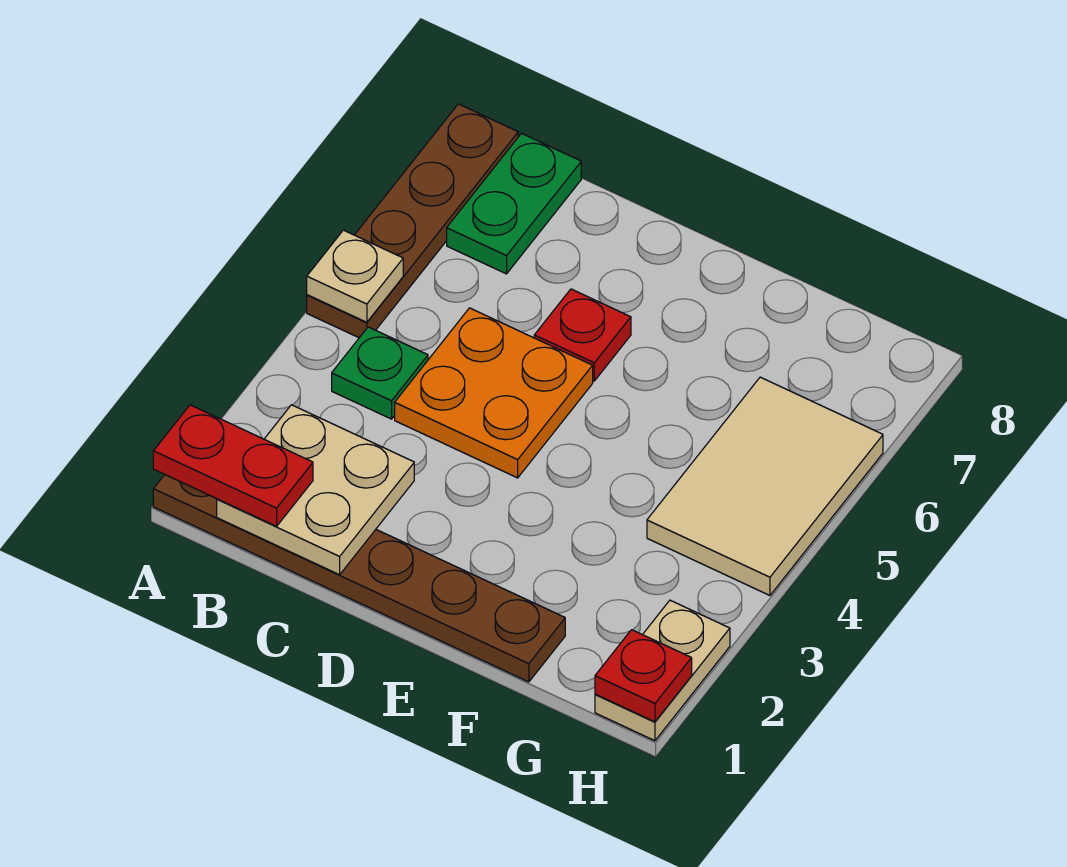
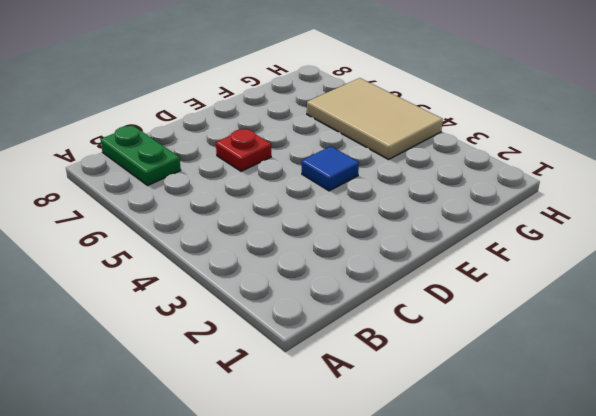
blue 1x1 tile [302,146,359,191] -> none
none -> brown 1x6 plate [153,475,565,682]
none -> brown 1x4 plate [307,104,518,338]
none -> green 1x1 plate [332,327,428,419]

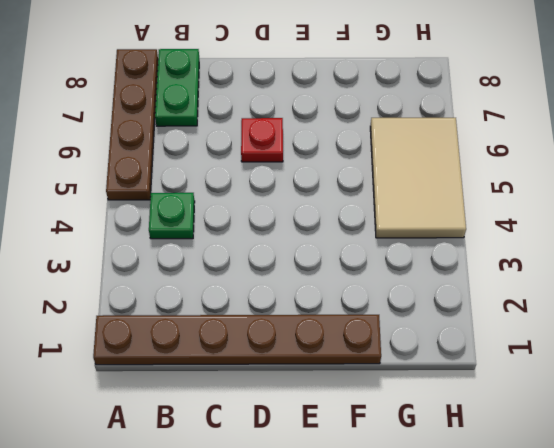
none -> orange 2x2 plate [395,308,593,478]
none -> tan 1x2 plate [595,600,730,741]
none -> tan 1x1 plate [307,230,403,322]

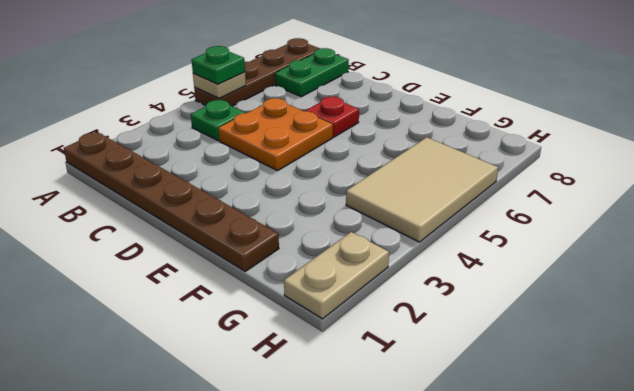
green 1x1 plate [192,46,245,84] -> none
none -> tan 2x2 plate [217,405,414,575]
none -> red 1x1 plate [595,630,692,722]
none -> red 1x2 plate [153,405,313,526]

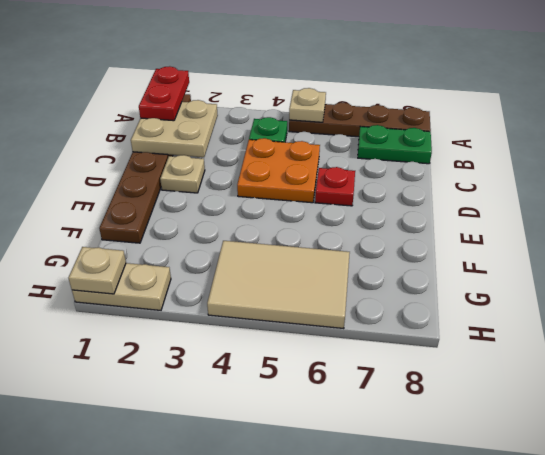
tan 1x1 plate [160,155,205,193] -> none
tan 1x1 plate [68,247,126,294] -> red 1x1 plate [595,630,692,722]

